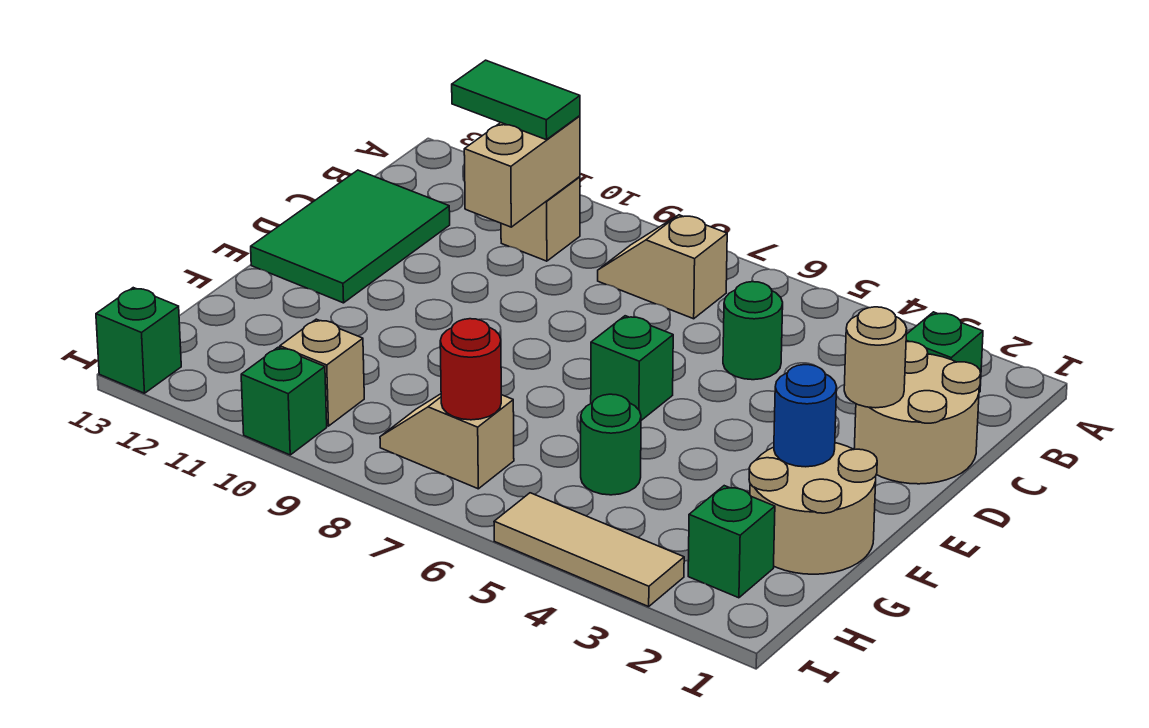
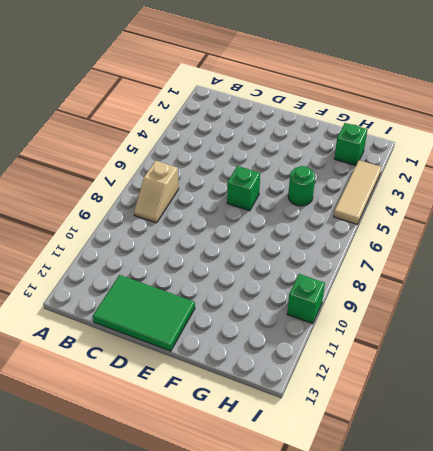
none -> green 1x1 brick [906,312,983,392]
none -> tan 1x1 brick [501,177,580,261]
none -> tan 2x2 round brick [854,342,981,484]

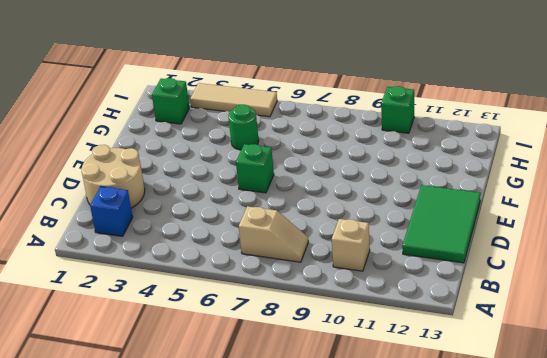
blue 1x1 brick [90,187,133,236] -> green 1x1 brick [906,312,983,392]
none -> green 1x1 round brick [723,282,783,380]
none -> tan 2x2 round brick [749,443,877,574]
none -> tan 1x2 slope [380,394,514,489]

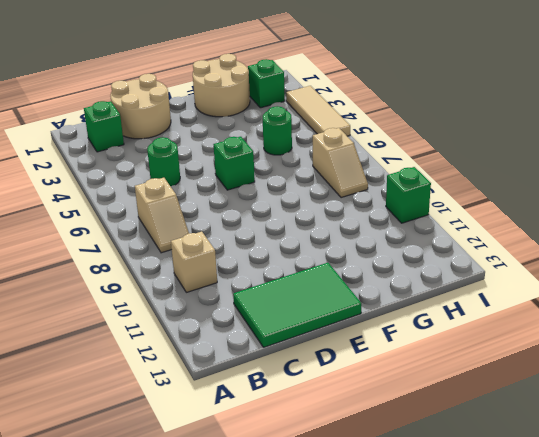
none -> tan 1x1 brick [280,319,364,426]
none -> green 1x1 brick [96,288,181,393]
none -> tan 1x2 brick [464,116,580,227]

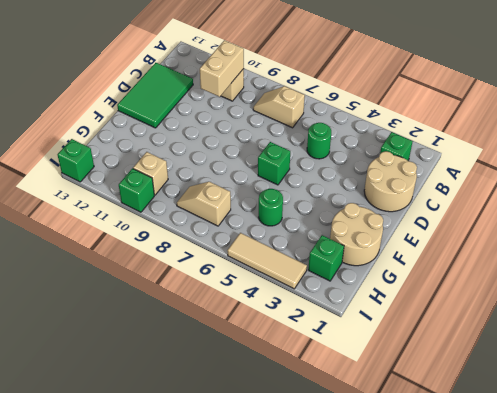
none -> tan 1x1 round brick [844,307,907,408]
none -> blue 1x1 round brick [774,365,837,467]
none -> red 1x1 round brick [440,319,501,420]

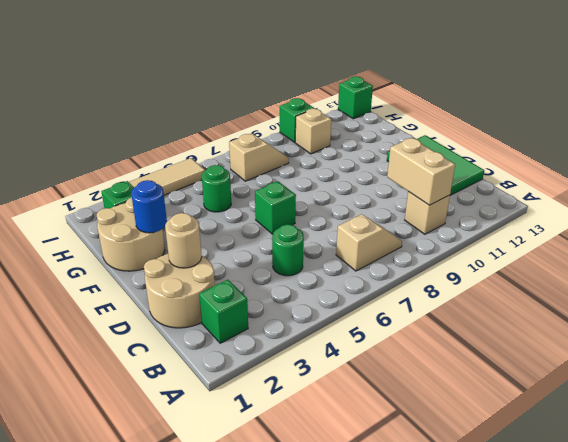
none -> red 1x1 round brick [440,319,501,420]
none -> green 1x2 tile [452,60,580,140]

